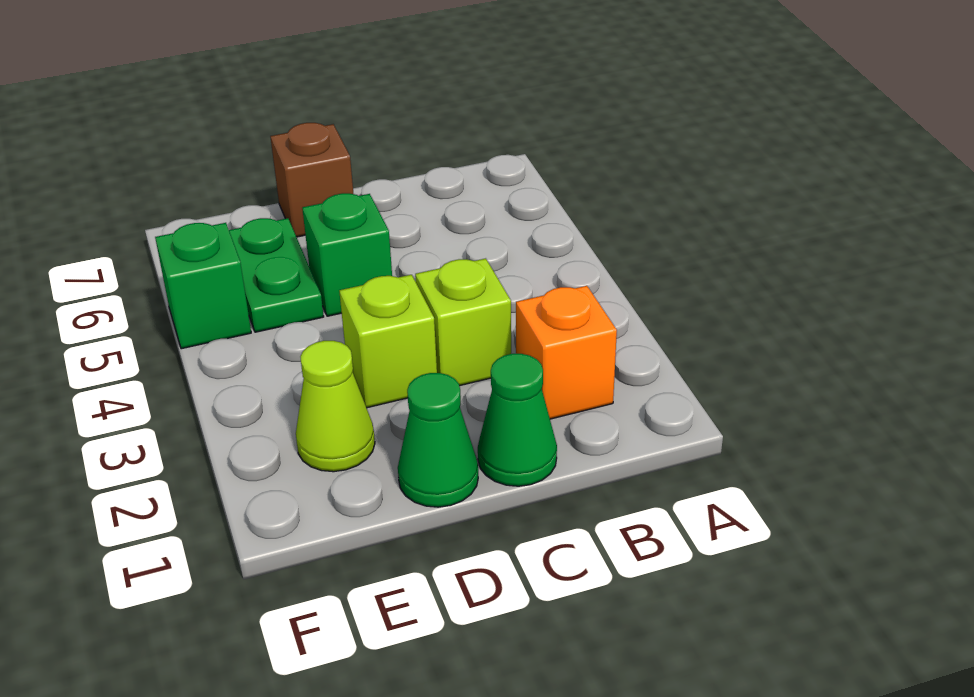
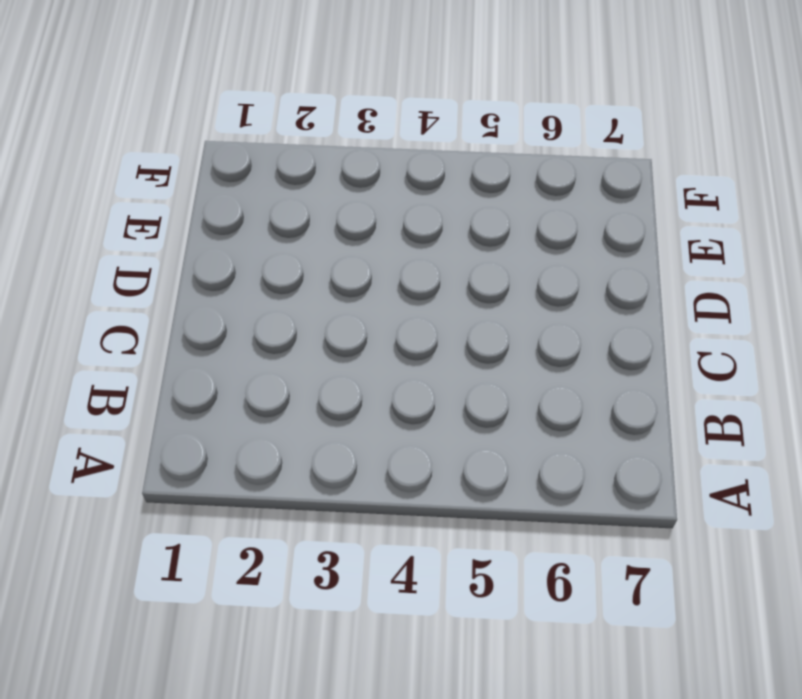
none -> orange 1x1 brick [516,286,617,419]
none -> green 1x1 cone [478,354,557,486]

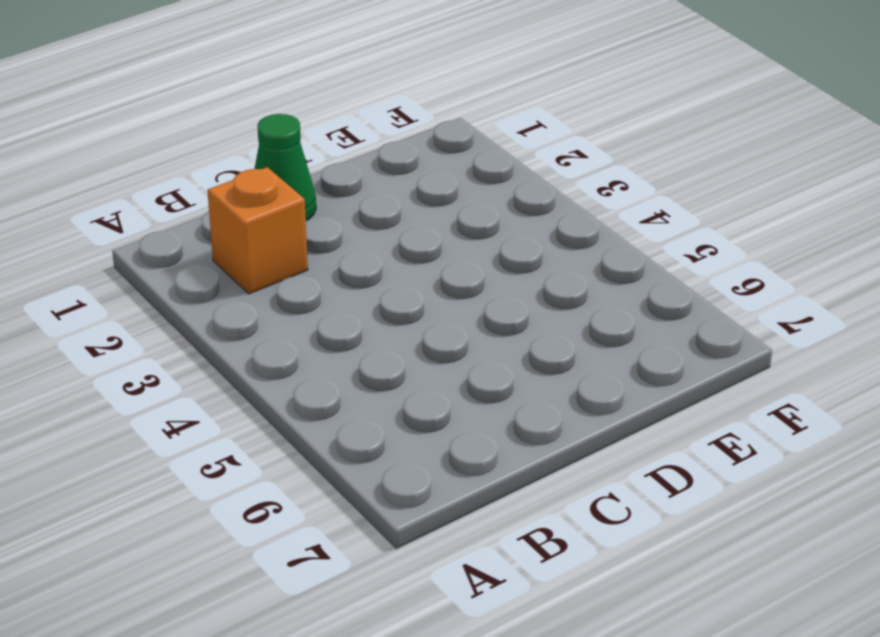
none -> lime 1x1 brick [415,258,511,386]
none -> green 1x1 cone [398,373,478,507]

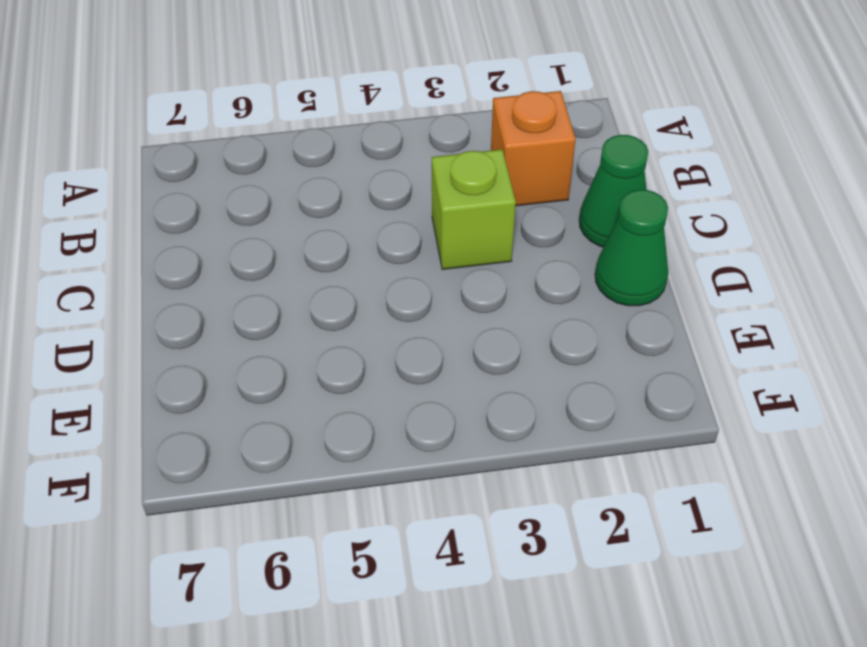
none -> lime 1x1 brick [339,275,437,408]
none -> green 1x1 brick [302,193,392,316]

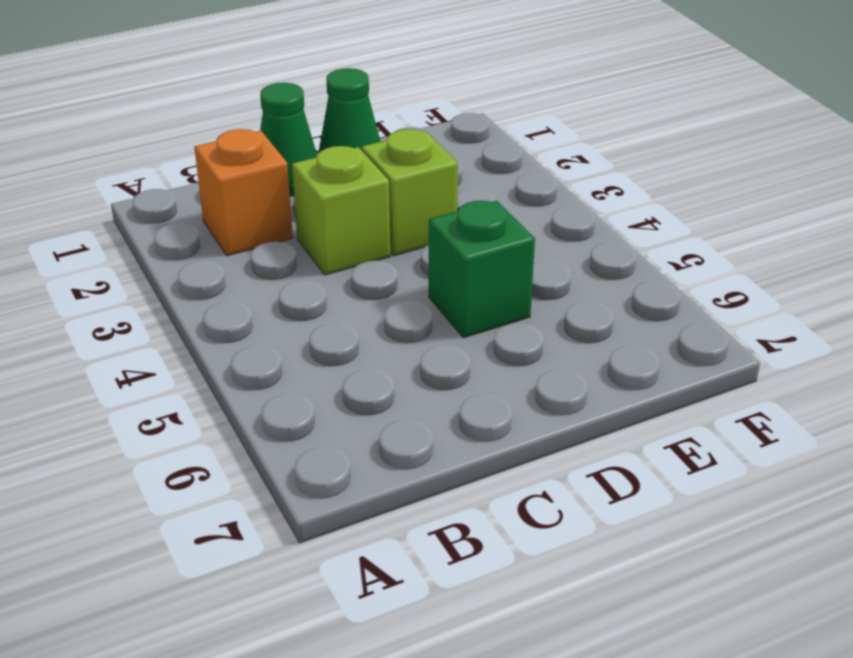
none -> brown 1x1 brick [270,123,353,237]
none -> lime 1x1 cone [296,341,375,472]

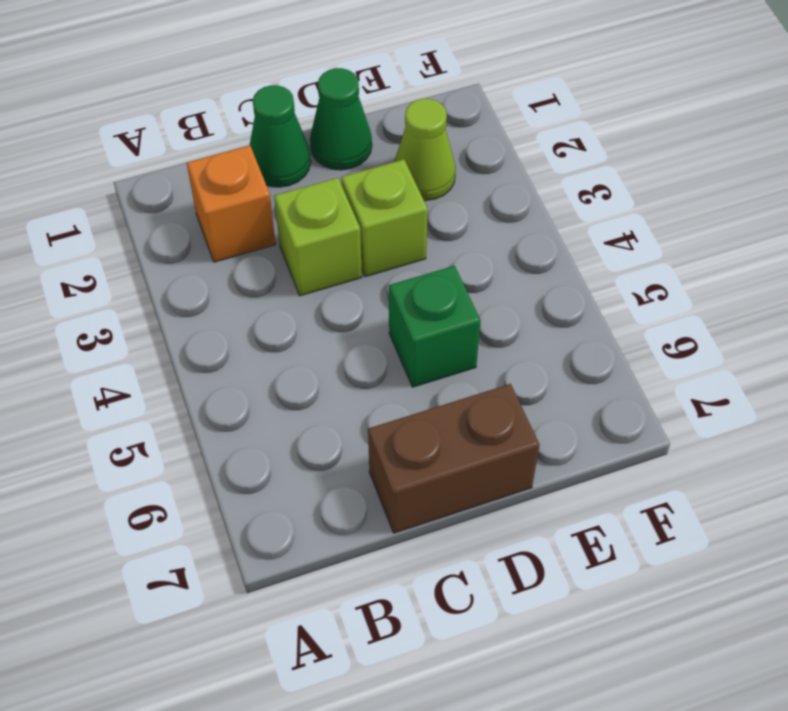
brown 1x2 brick [368,384,540,533] -> brown 1x1 brick [270,123,353,237]
none -> green 1x2 plate [229,218,324,332]
none -> green 1x1 brick [155,223,251,349]

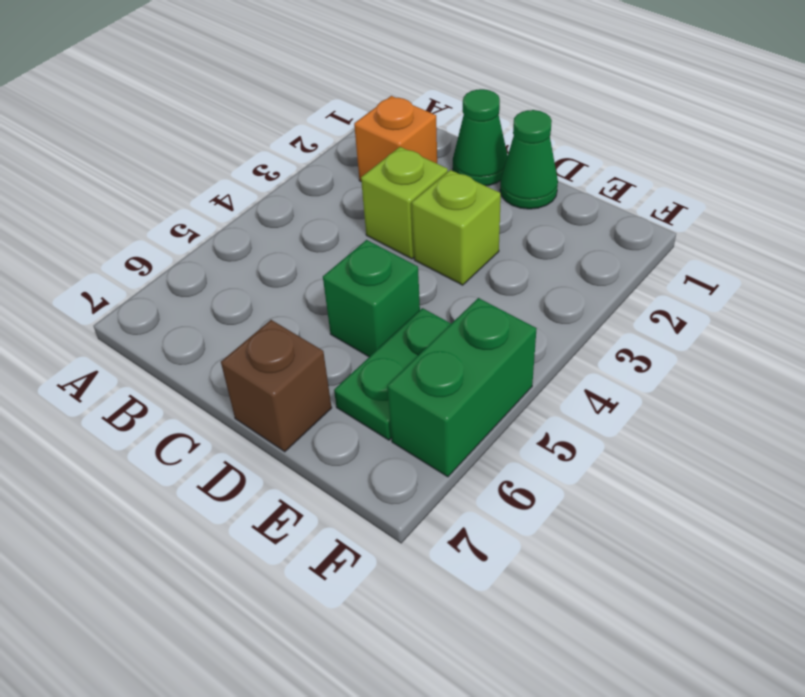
green 1x2 brick [387,298,537,477] -> green 1x1 brick [155,223,251,349]
none -> lime 1x1 cone [296,341,375,472]

